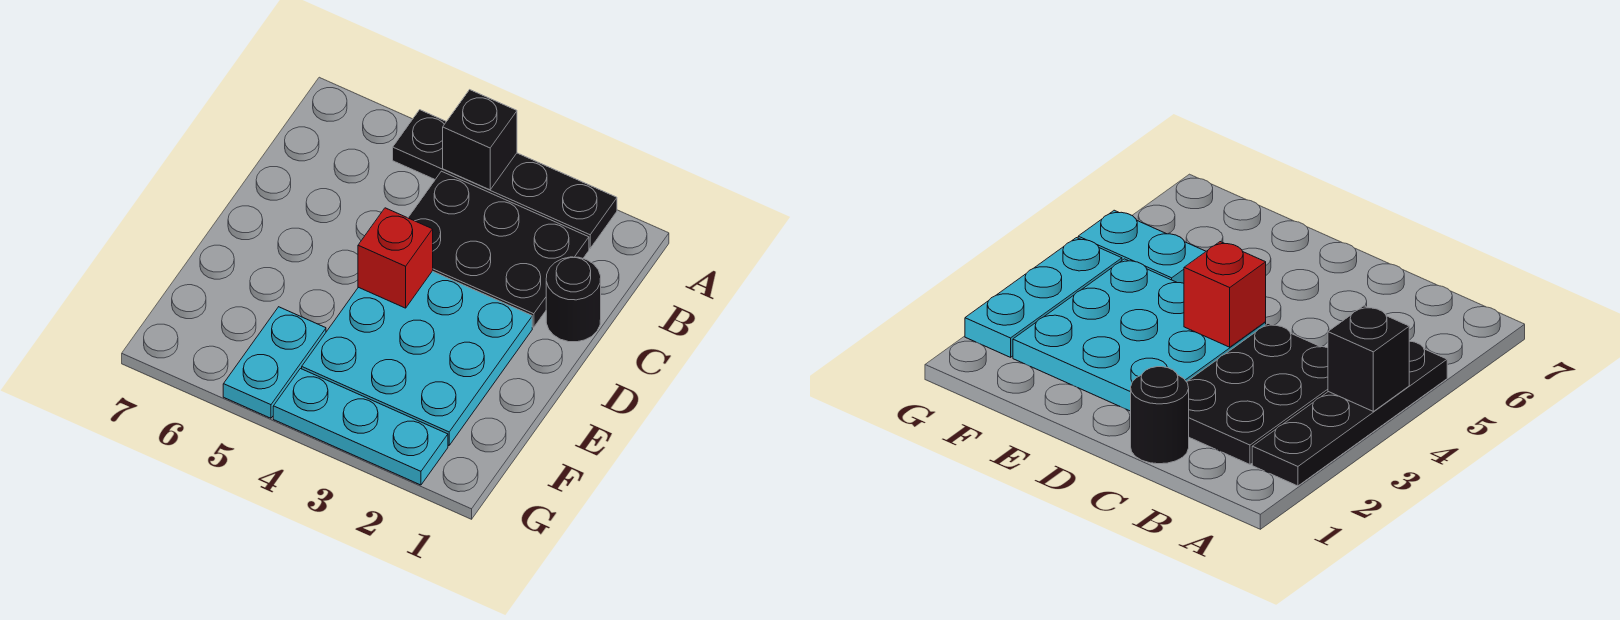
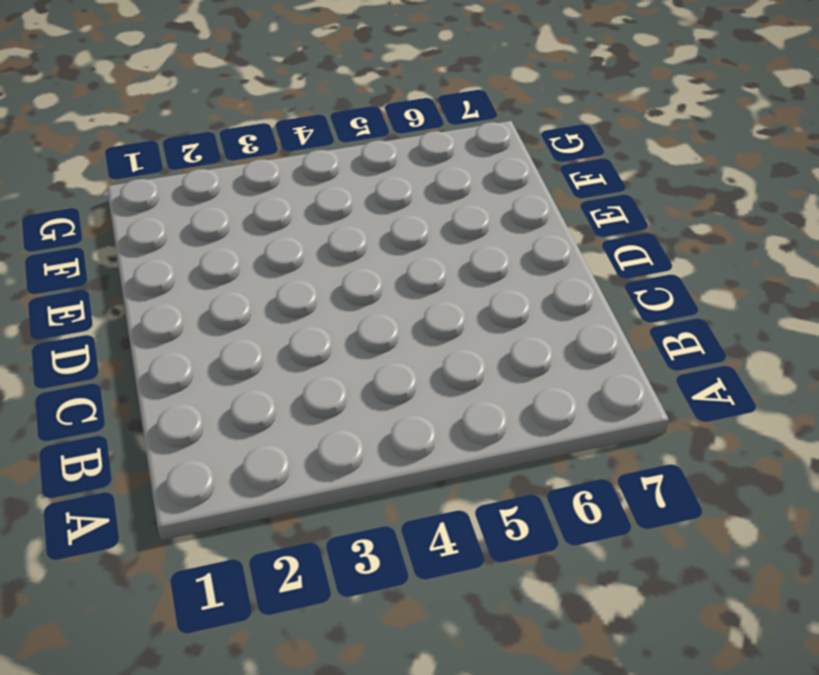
none -> black 1x4 plate [393,110,617,248]
none -> black 2x3 plate [408,171,589,327]

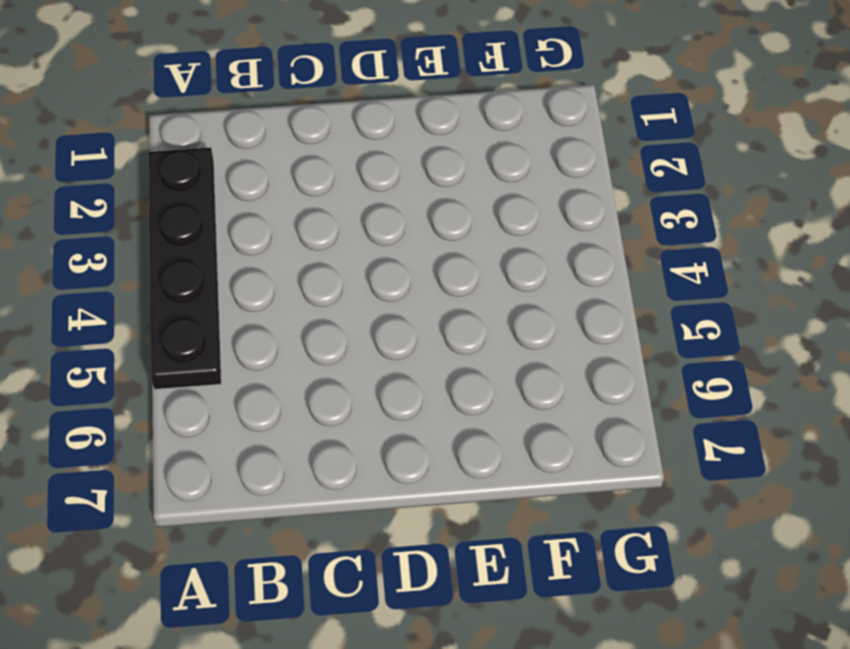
none -> black 2x3 plate [408,171,589,327]
none -> black 1x1 round brick [546,257,601,342]

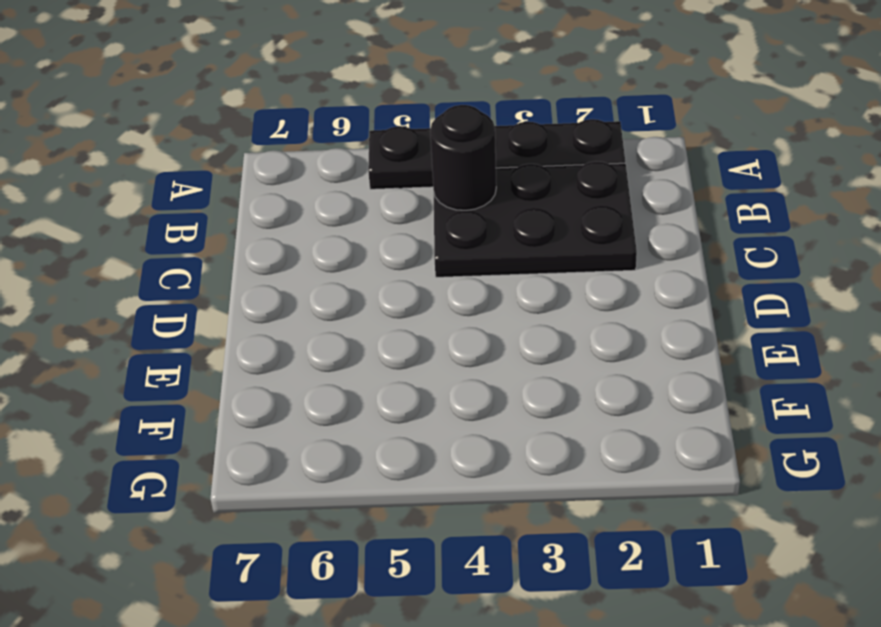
black 1x1 round brick [430,105,496,210] -> black 1x1 round brick moved to [546,257,601,342]
none -> cyan 3x3 plate [302,271,532,445]
none -> cyan 1x2 plate [223,307,326,418]

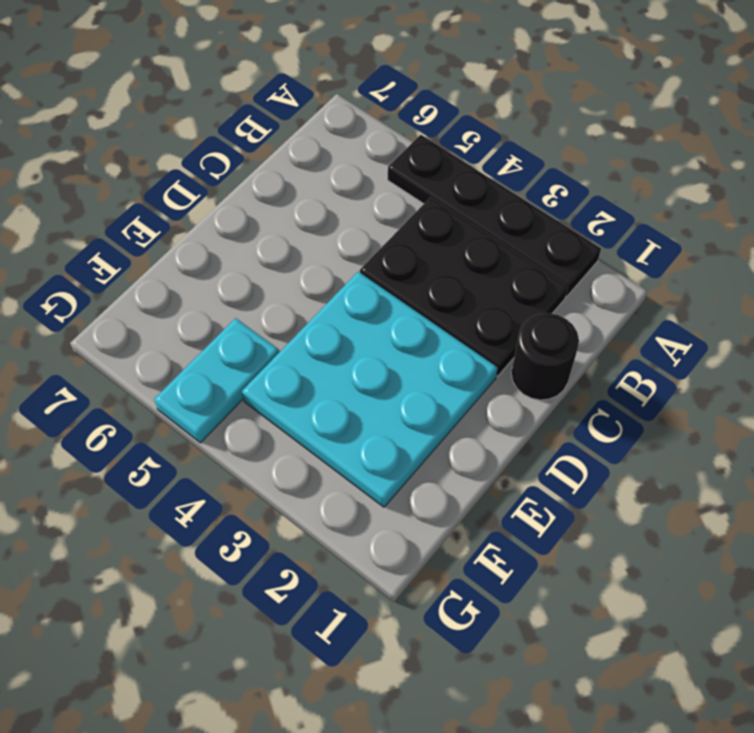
none -> cyan 1x3 plate [273,369,448,485]
none -> black 1x1 brick [443,90,517,190]

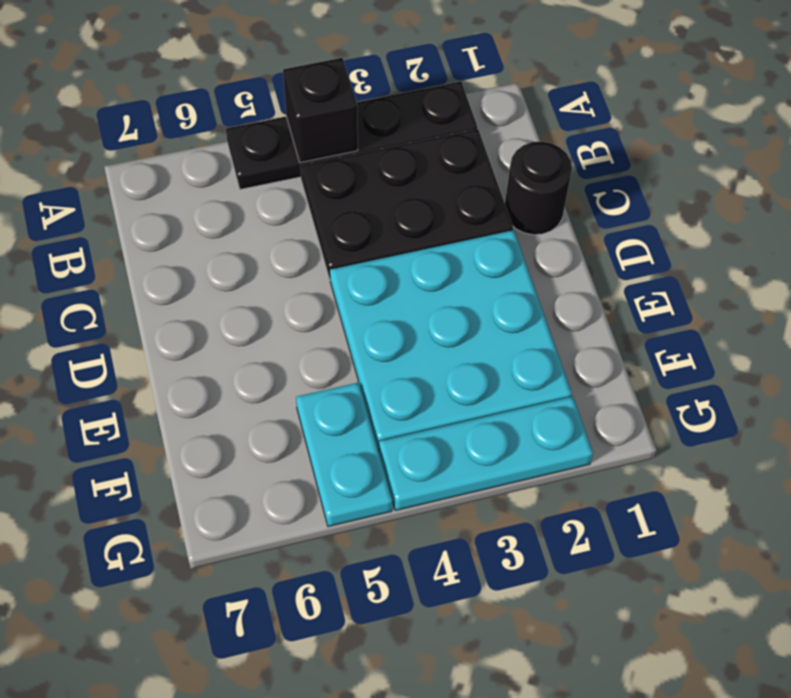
none -> red 1x1 brick [358,208,433,308]

